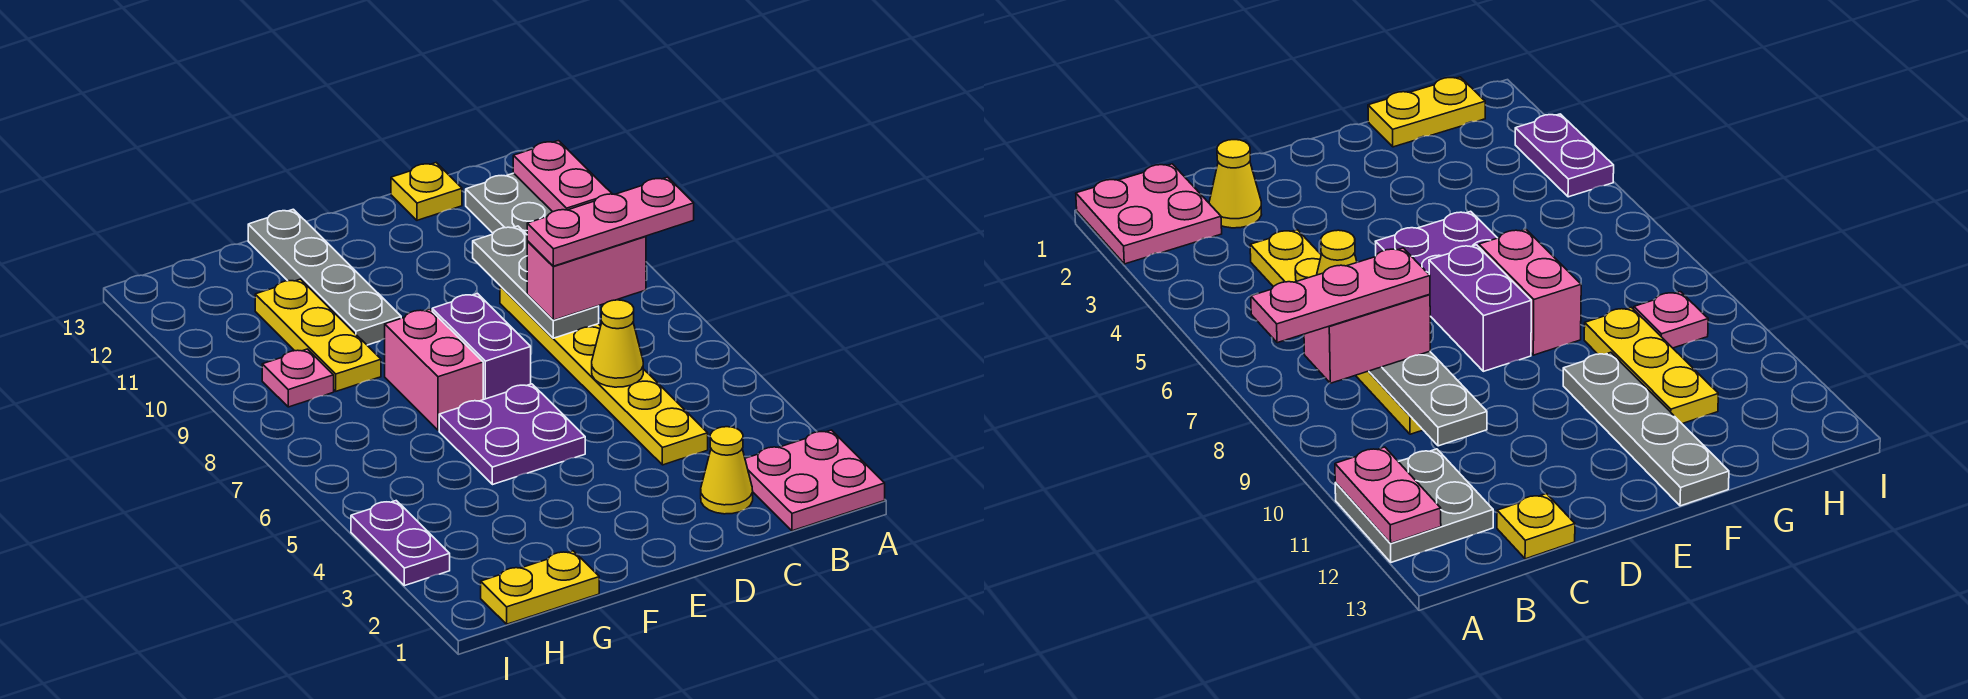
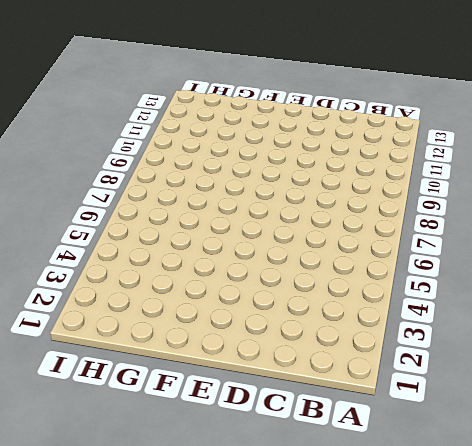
none -> pink 2x2 plate [745,430,885,531]
none -> grey 2x2 plate [466,173,552,234]
none -> yellow 1x1 cone [701,427,753,514]

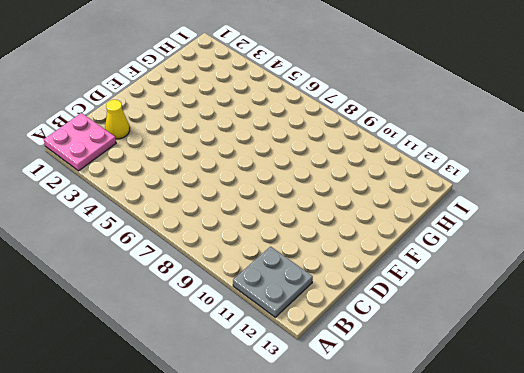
none -> yellow 1x6 plate [500,286,708,465]
none -> yellow 1x1 plate [391,163,462,220]
none -> purple 2x2 plate [439,384,585,485]

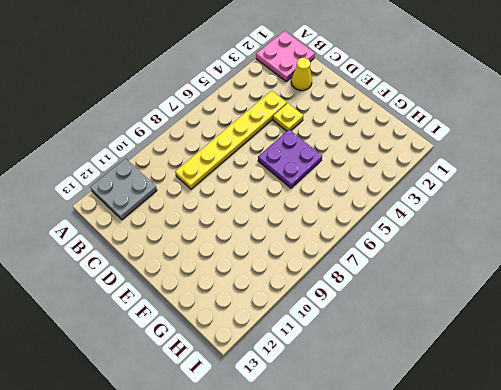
yellow 1x1 plate [273,103,303,131] -> yellow 1x1 plate moved to [391,163,462,220]
none -> purple 1x2 brick [432,294,531,400]
none -> pink 1x2 brick [385,309,483,430]
none -> grey 1x4 plate [248,209,401,345]

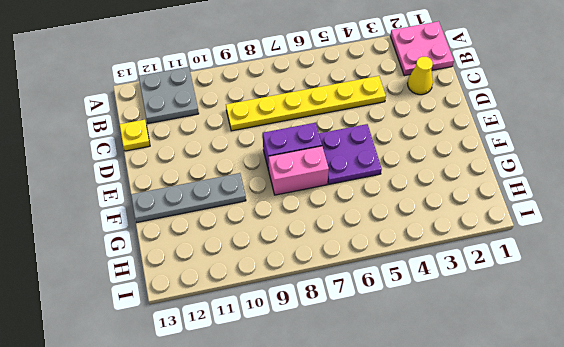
none -> yellow 1x2 plate [481,551,599,624]
none -> yellow 1x3 plate [255,279,381,391]
none -> pink 1x1 plate [262,349,334,407]

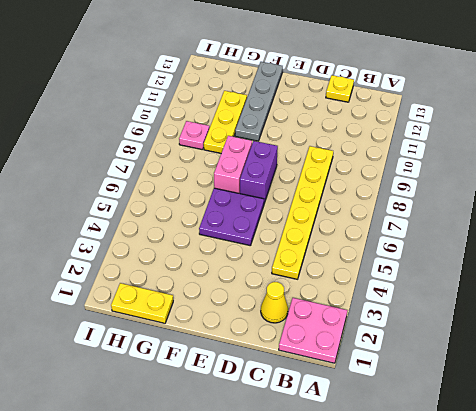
none -> grey 2x2 plate [466,173,552,234]
none -> purple 1x2 plate [351,501,450,586]
none -> pink 1x2 plate [513,141,612,212]

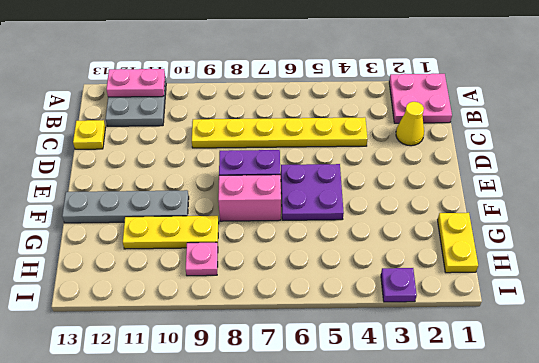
purple 1x1 plate [381,268,417,302] -> purple 1x2 plate [351,501,450,586]
none -> yellow 1x1 cone [592,300,643,387]
none -> grey 1x3 plate [473,226,599,338]
none -> pink 1x2 brick [527,236,646,320]

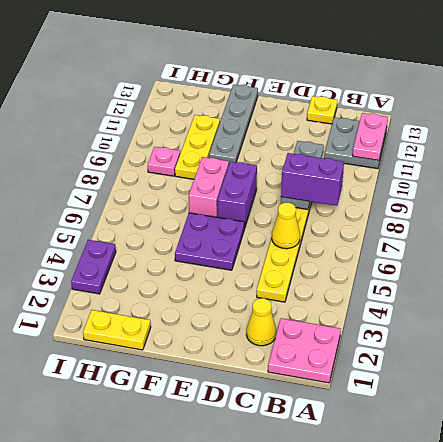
purple 1x2 brick [281,153,344,206] -> pink 1x2 brick [527,236,646,320]
none -> pink 1x3 plate [527,177,694,266]

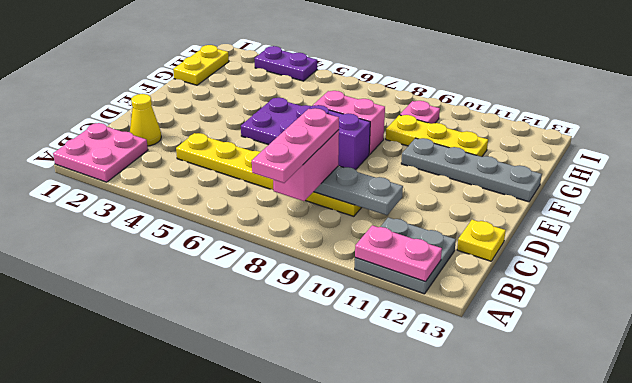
none -> yellow 1x1 cone [592,300,643,387]

